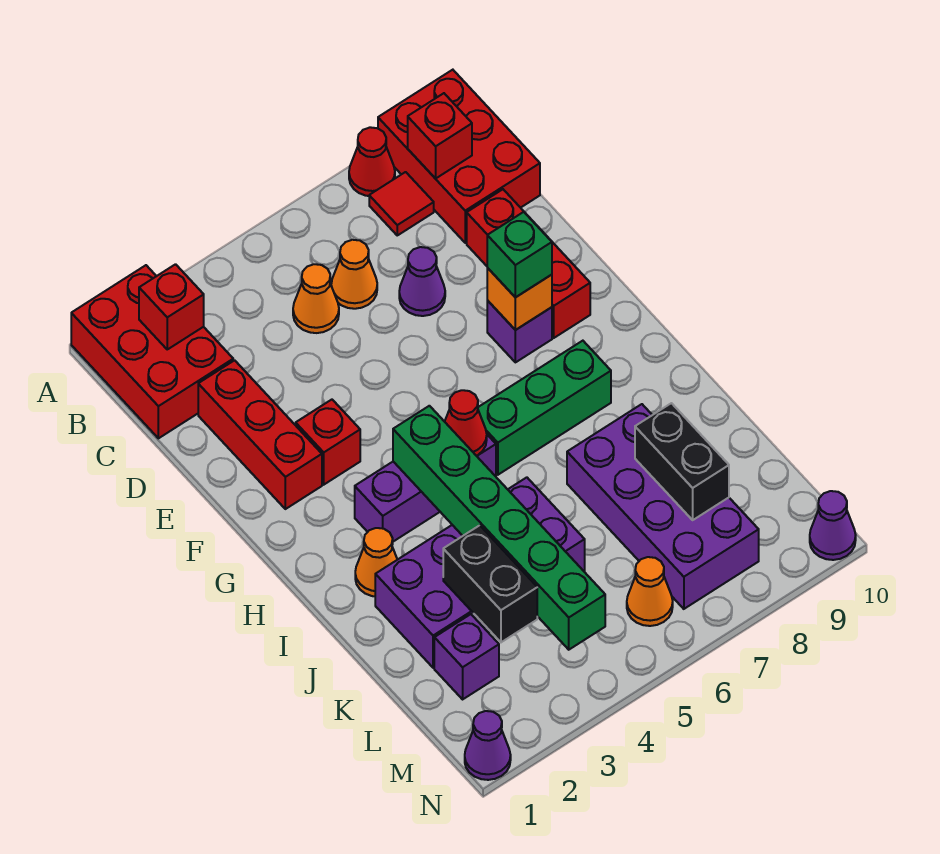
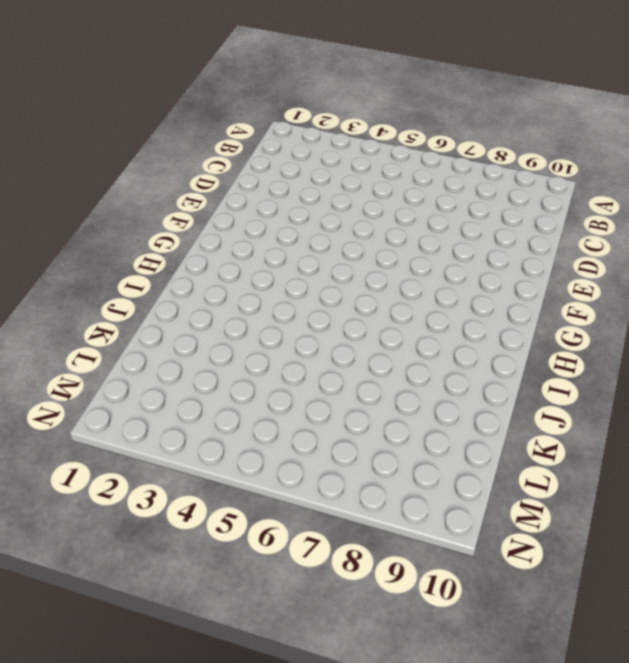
none -> red 2x3 brick [71,265,233,438]
none -> red 1x1 cone [349,127,395,196]
none -> red 2x3 brick [378,70,540,243]

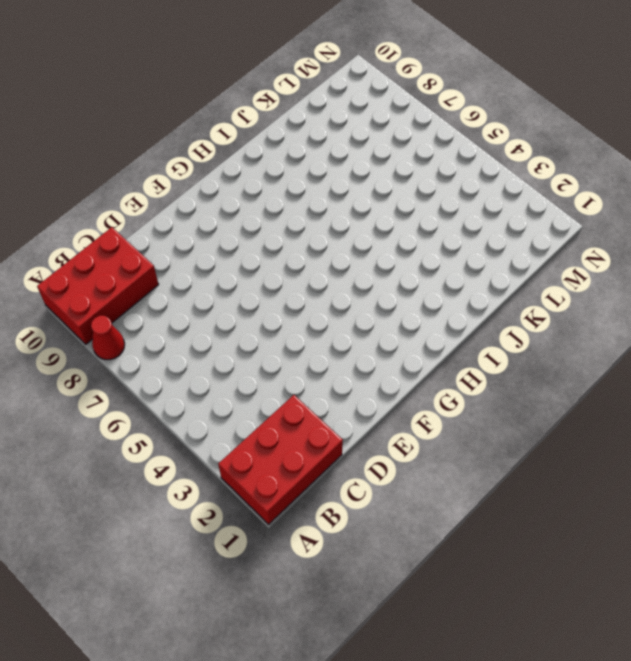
none -> red 1x1 tile [369,172,434,235]
none -> orange 1x1 cone [293,264,339,333]
none -> orange 1x1 cone [331,240,377,309]

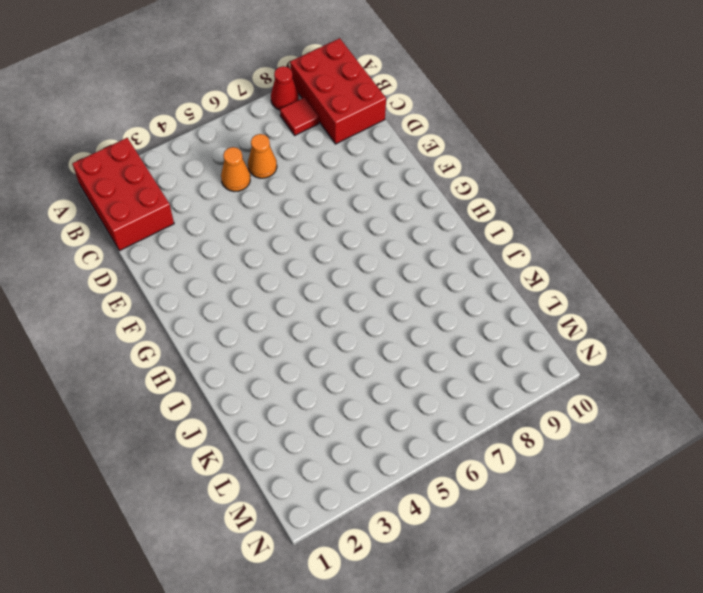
none -> red 1x3 brick [198,360,322,509]
none -> purple 1x1 cone [399,247,445,316]
none -> red 1x3 brick [467,189,590,338]

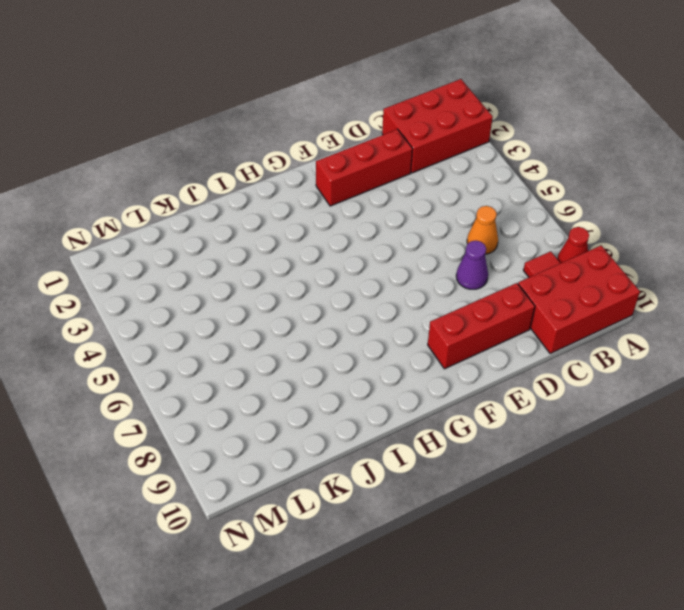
none -> orange 1x1 cone [293,264,339,333]
none -> red 1x1 brick [296,400,360,485]
none -> purple 1x1 brick [487,300,552,362]

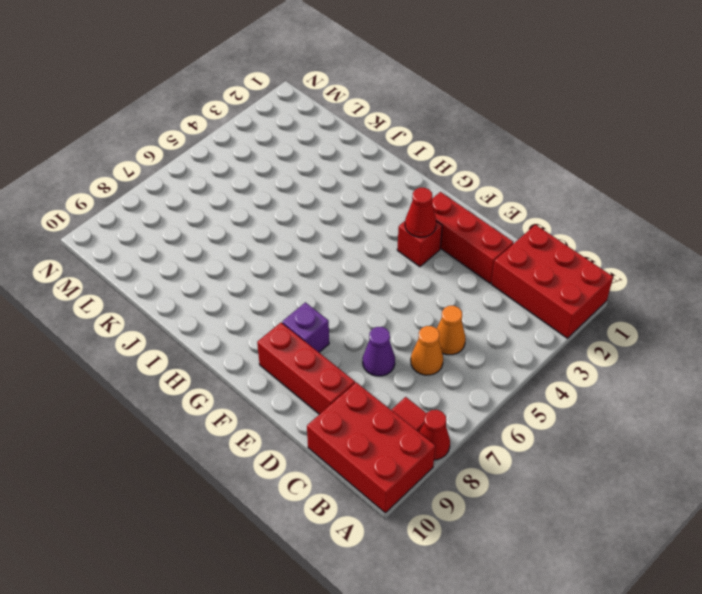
red 1x1 cone [405,188,436,237] -> red 1x1 cone moved to [445,390,487,456]
none -> purple 1x3 brick [355,435,496,542]
none -> green 1x3 brick [478,341,611,475]
none -> orange 1x1 cone [355,528,397,596]

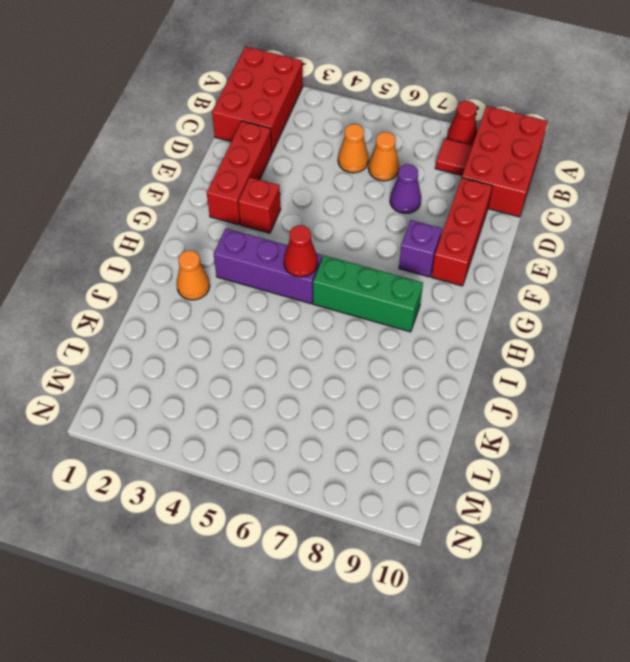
none -> purple 2x4 brick [375,477,585,668]
none -> purple 2x4 brick [567,404,759,609]
none -> purple 1x1 brick [434,614,499,699]

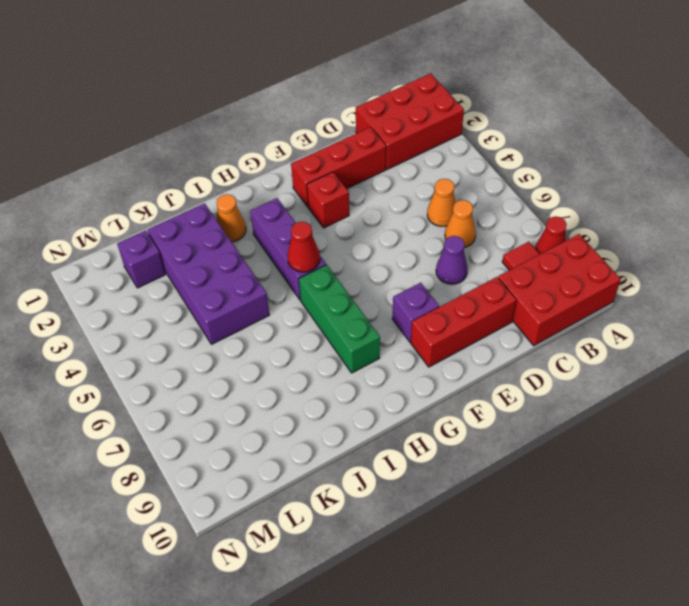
none -> purple 2x4 brick [567,404,759,609]
none -> orange 1x1 cone [627,557,673,626]
none -> purple 1x1 cone [465,711,511,780]

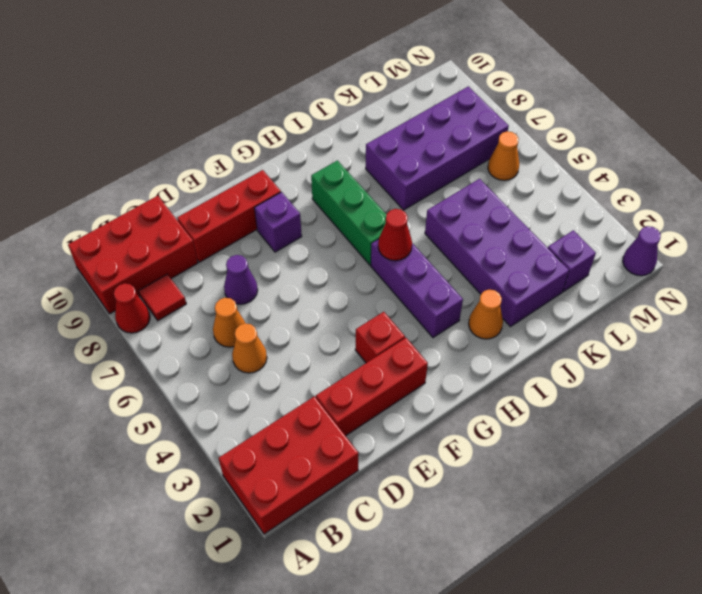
none -> purple 1x1 cone [810,491,856,560]
none -> red 1x1 brick [139,264,204,349]
none -> red 1x1 brick [408,93,472,179]

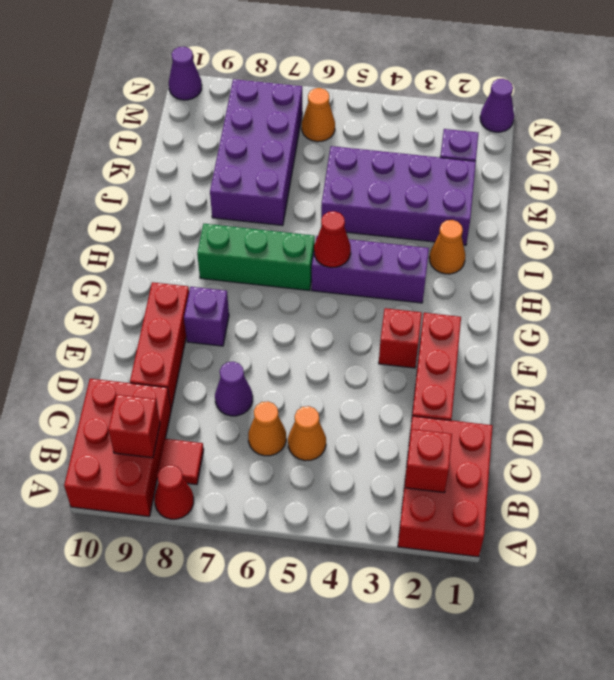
none -> orange 1x1 brick [487,268,552,330]
none -> green 1x6 brick [393,406,605,650]
none -> black 1x2 brick [443,525,537,642]

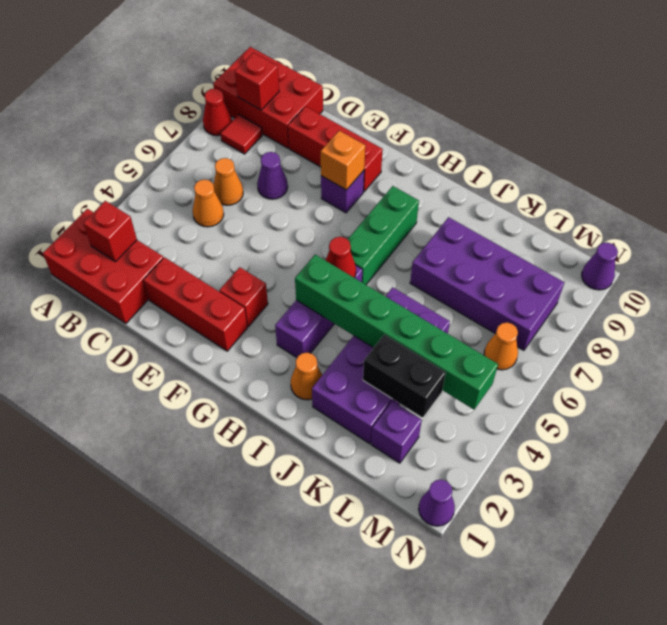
none -> black 1x2 brick [635,403,729,520]
none -> green 1x1 brick [487,212,552,297]

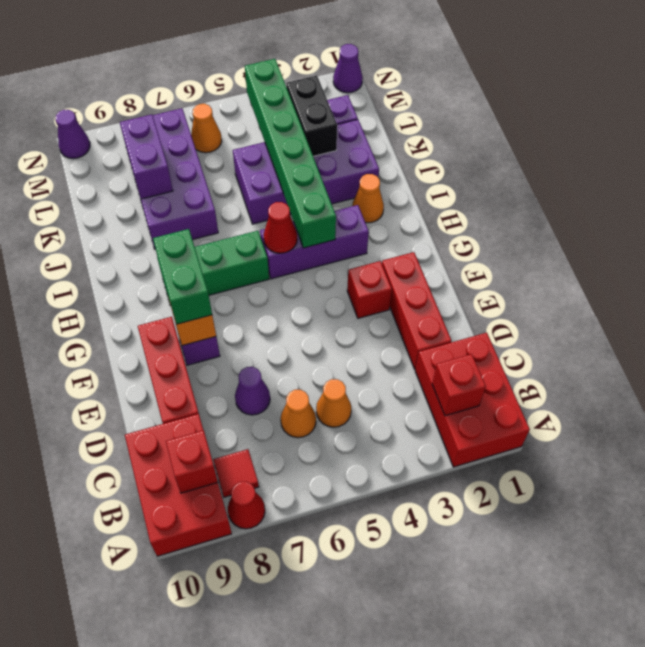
green 1x2 brick [153,229,212,324] -> green 1x1 brick [487,212,552,297]
purple 1x2 brick [120,114,173,199] -> black 1x2 brick [635,403,729,520]

